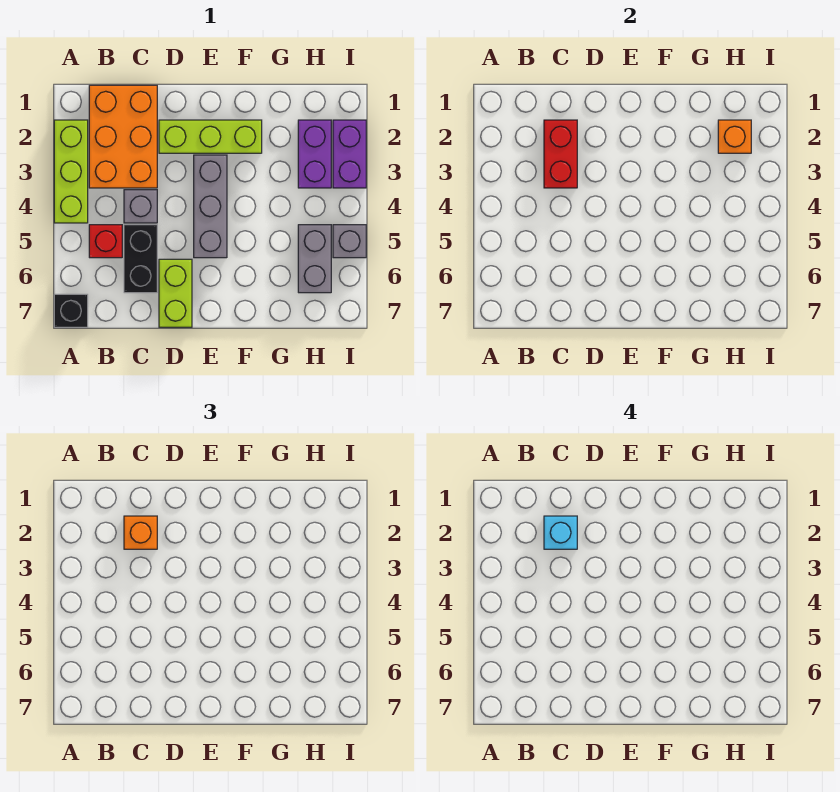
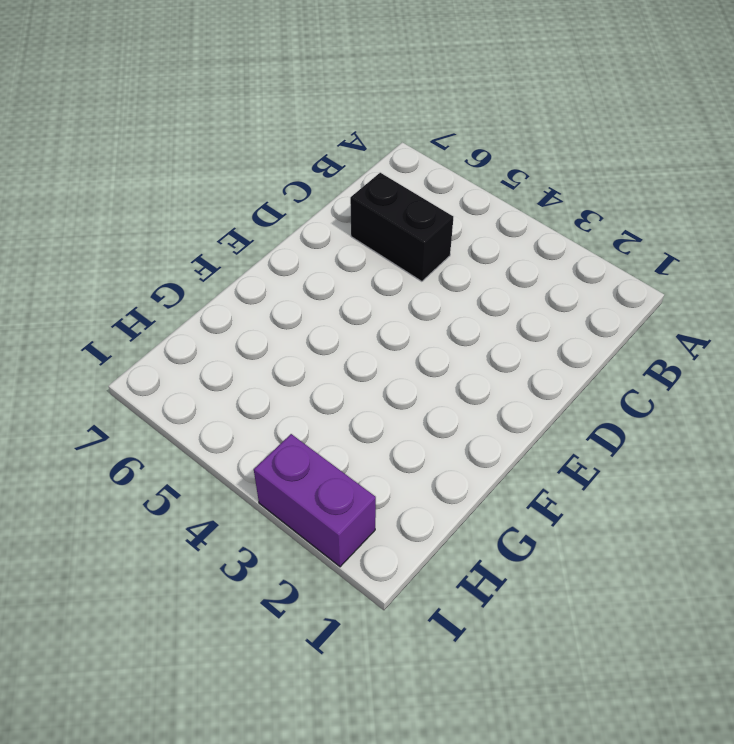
none -> lime 1x3 brick [54,120,88,223]
none -> black 1x1 brick [54,294,88,327]
none -> orange 2x3 brick [89,85,157,188]

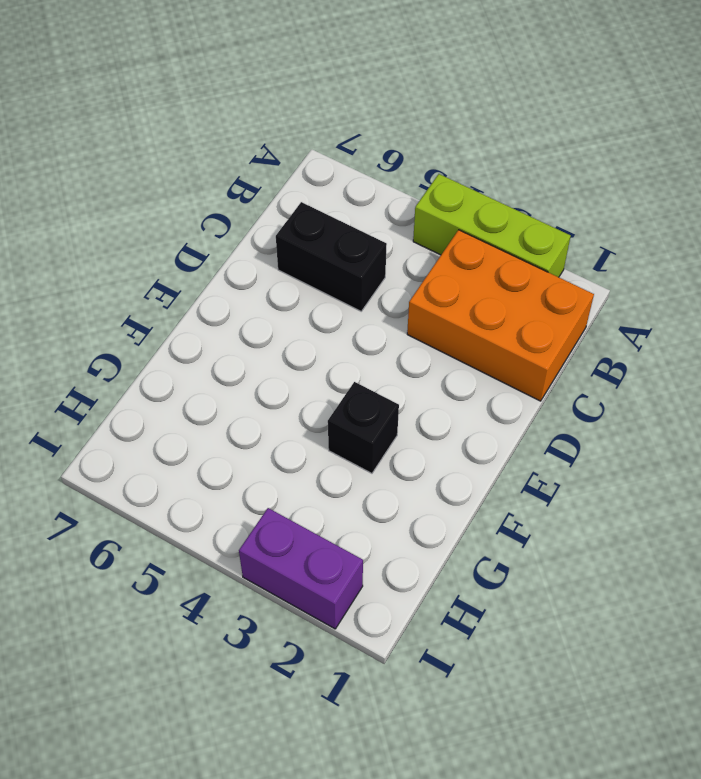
black 1x1 brick [328,382,399,473] -> black 1x1 brick moved to [54,294,88,327]
none -> red 1x1 brick [89,225,122,258]
none -> grey 1x1 brick [124,190,157,223]
none -> lime 1x3 brick [159,120,262,153]

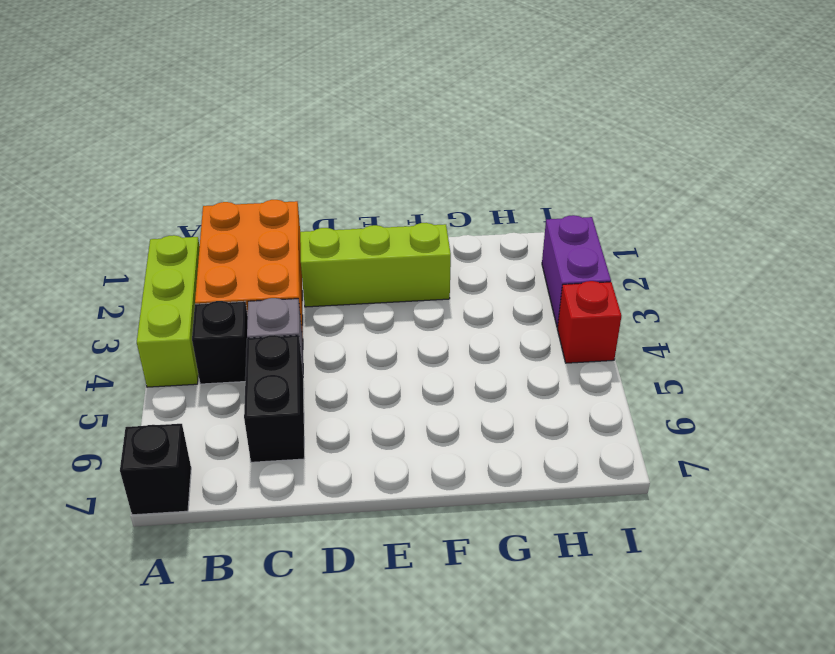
black 1x1 brick [192,301,248,384] -> none
red 1x1 brick [558,281,621,363] -> red 1x1 brick moved to [89,225,122,258]
none -> lime 1x2 brick [159,259,192,327]
none -> grey 1x3 brick [194,155,227,258]
none -> purple 1x2 brick [298,120,331,188]

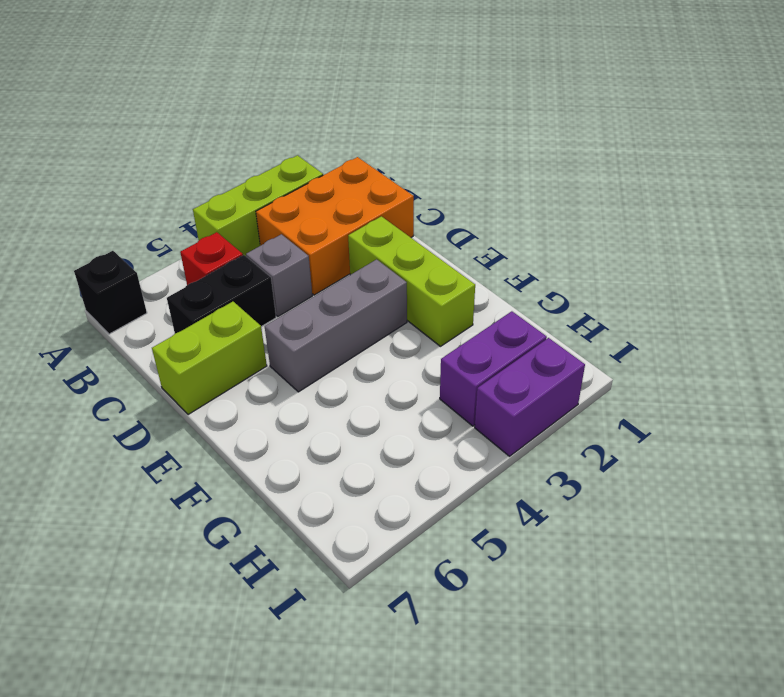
none -> grey 1x2 brick [298,225,331,293]
none -> grey 1x1 brick [333,225,366,258]
none -> red 1x2 brick [544,120,577,188]

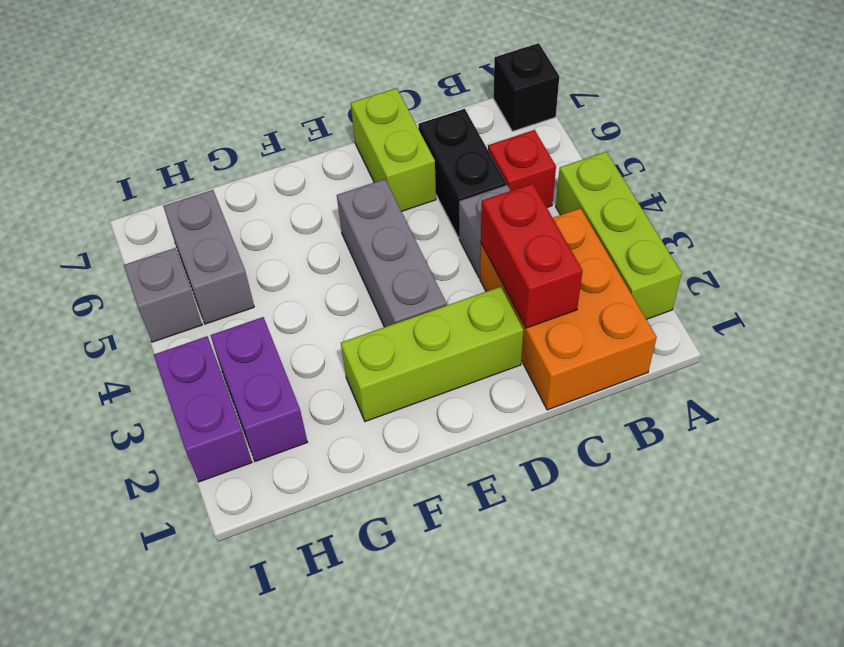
none -> orange 1x1 brick [718,120,751,153]
none -> orange 1x1 brick [124,516,157,549]
none -> cyan 1x1 brick [544,516,577,549]

